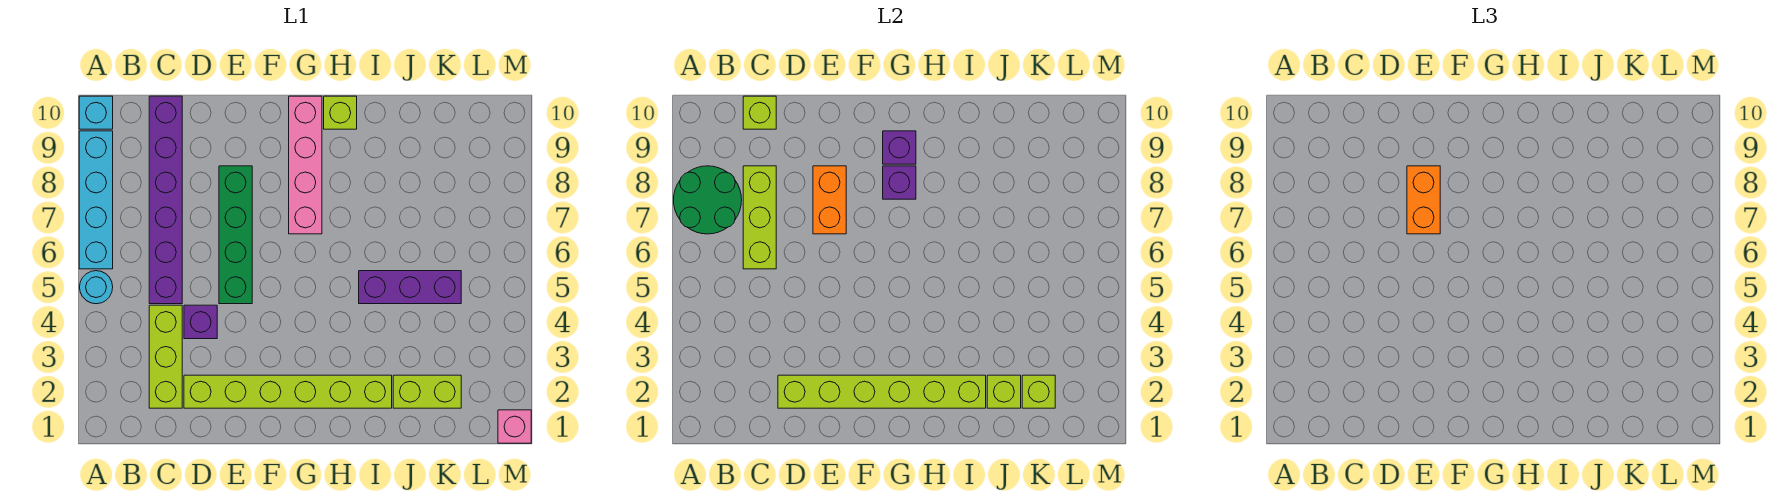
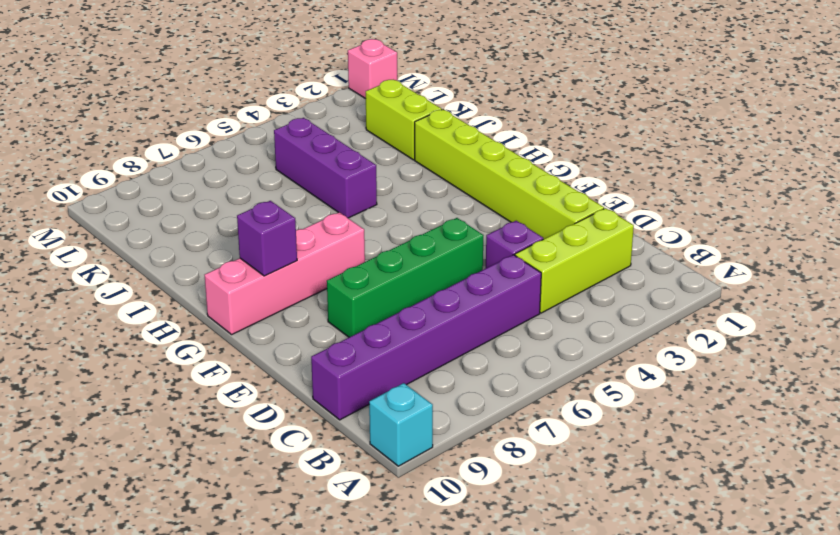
none -> cyan 1x1 round brick [80,271,113,304]
none -> cyan 1x4 brick [79,131,113,269]
none -> lime 1x1 brick [324,96,357,129]

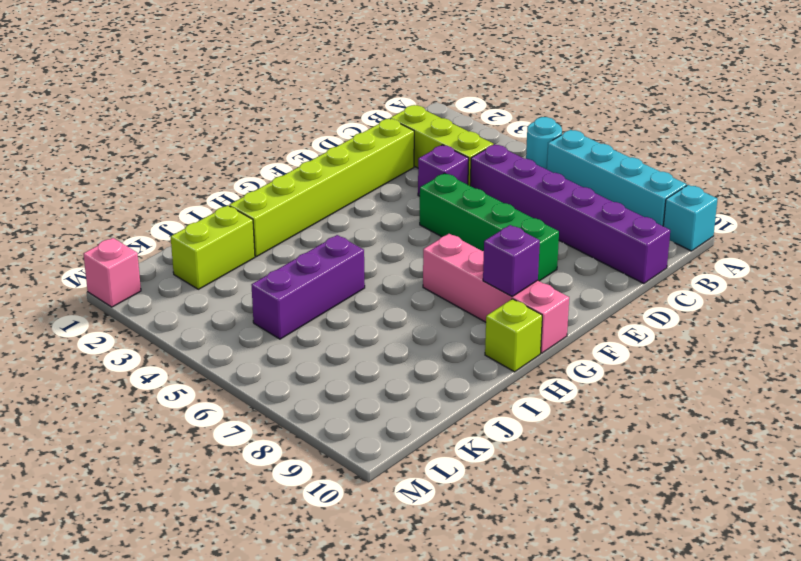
none -> green 2x2 round brick [674,166,742,234]
none -> lime 1x3 brick [743,166,776,269]
none -> lime 1x1 brick [743,96,776,129]

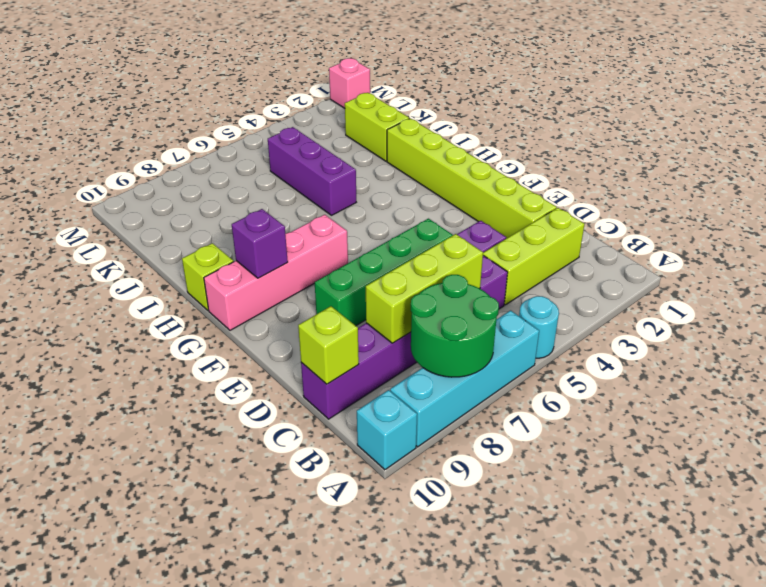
none -> lime 1x6 brick [778,375,986,408]
none -> orange 1x2 brick [813,166,846,234]
none -> purple 1x1 brick [883,166,916,199]

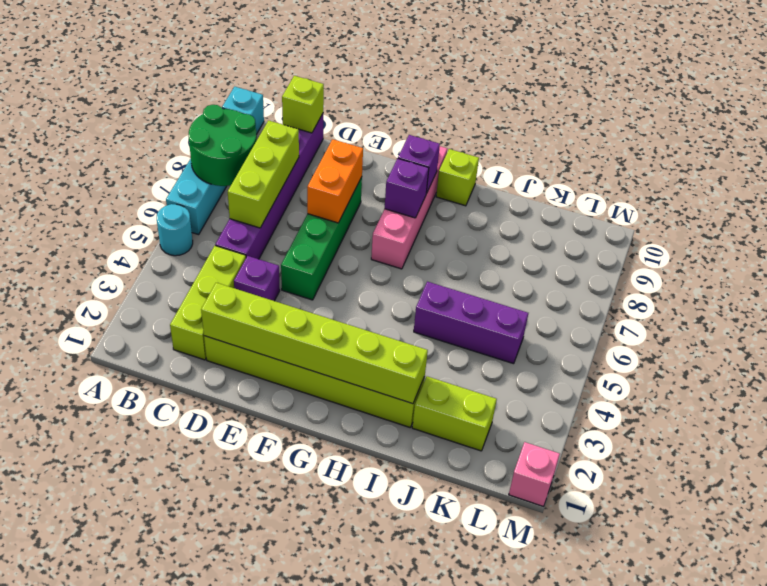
none -> lime 1x1 brick [987,375,1021,408]
none -> lime 1x1 brick [1022,375,1055,408]
none -> orange 1x2 brick [1407,166,1440,234]

